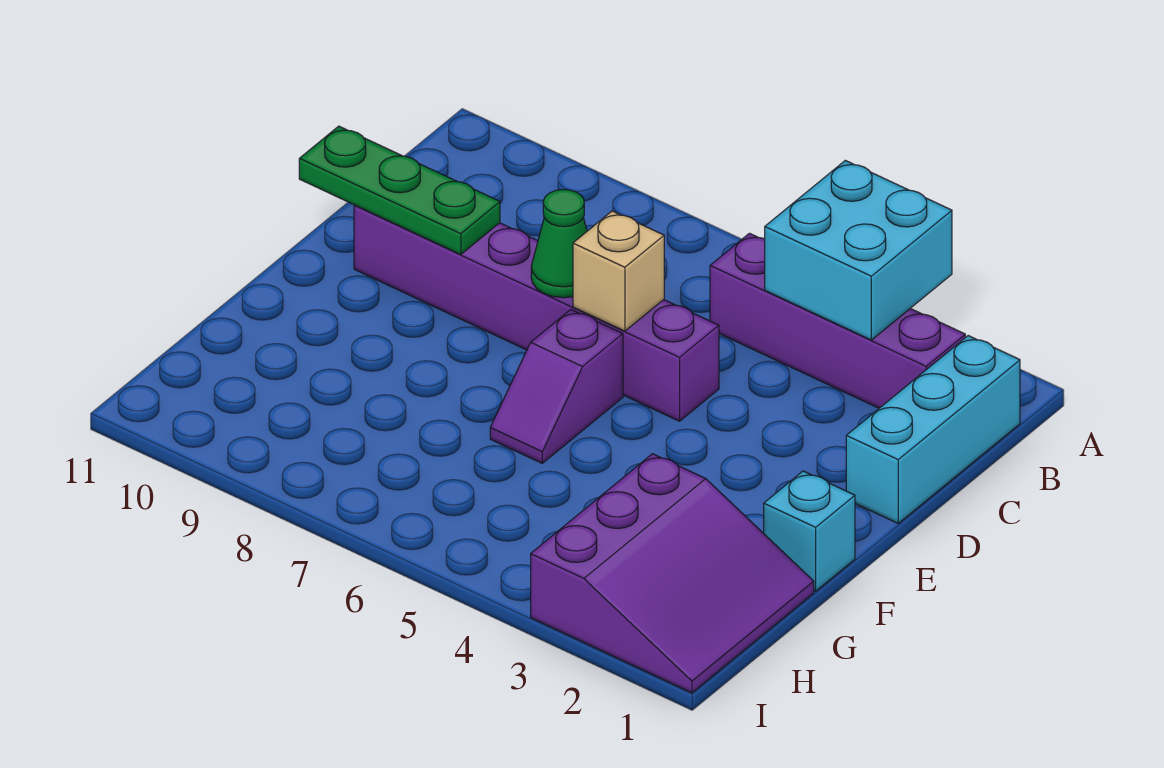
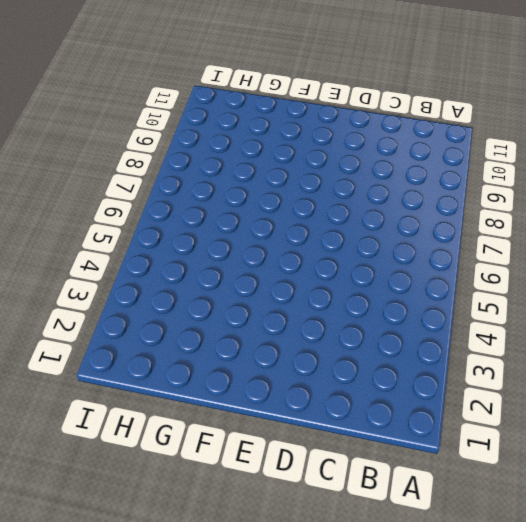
none -> cyan 1x3 brick [846,336,1020,523]
none -> purple 1x4 brick [710,233,965,408]

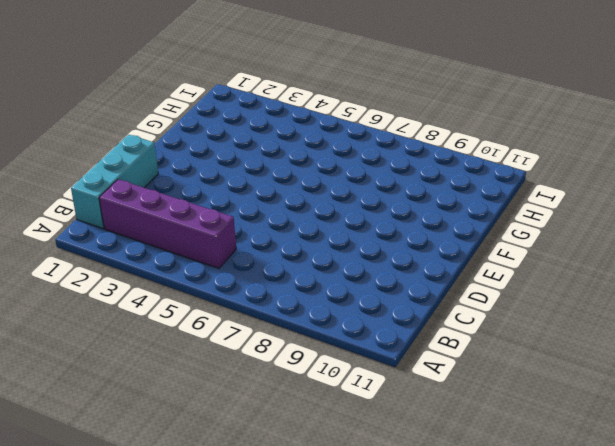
none -> purple 1x6 brick [354,205,719,421]
none -> purple 1x2 slope [490,310,623,463]

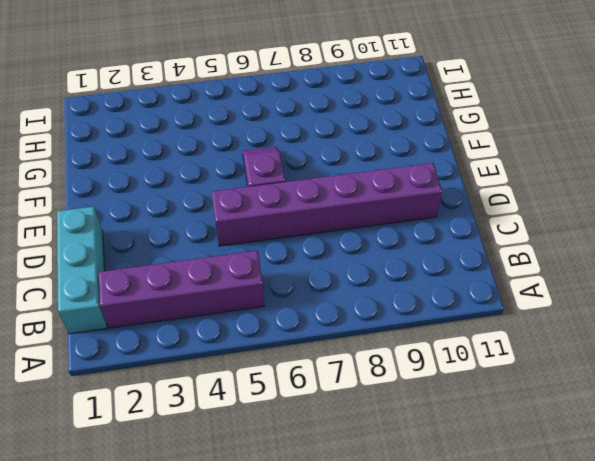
none -> cyan 1x1 brick [764,471,855,591]
none -> purple 3x3 slope [531,454,814,693]

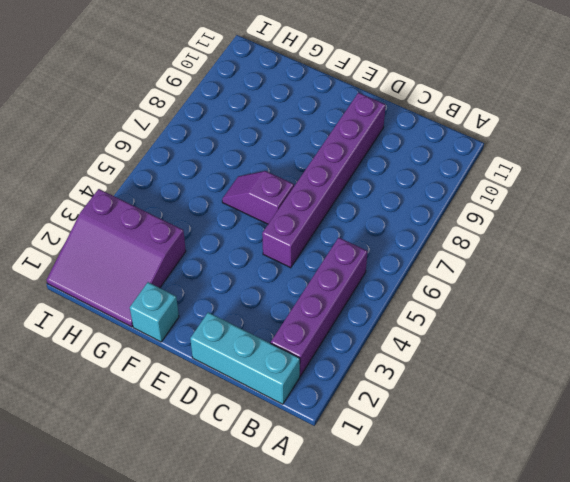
none -> cyan 2x2 brick [765,160,952,340]
none -> tan 1x1 brick [573,211,664,331]

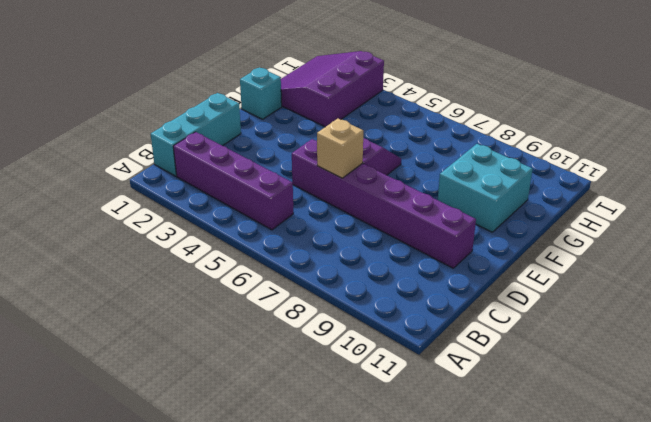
cyan 2x2 brick [438,144,532,232] -> cyan 2x2 brick moved to [765,160,952,340]
none -> green 1x1 cone [531,189,587,298]
none -> green 1x3 plate [299,126,500,254]

